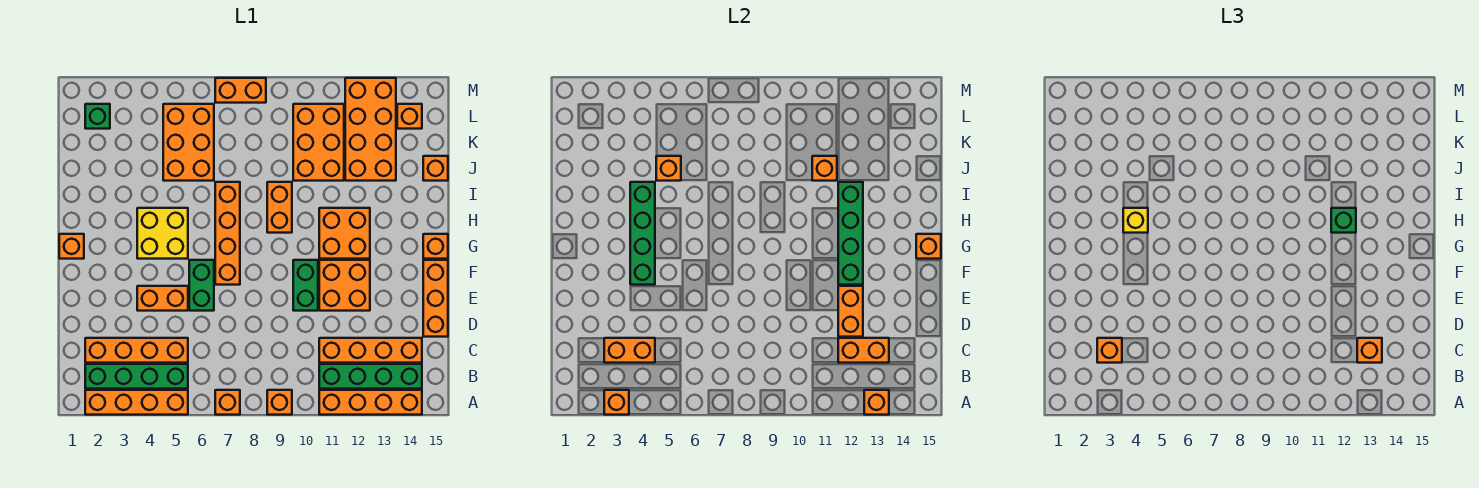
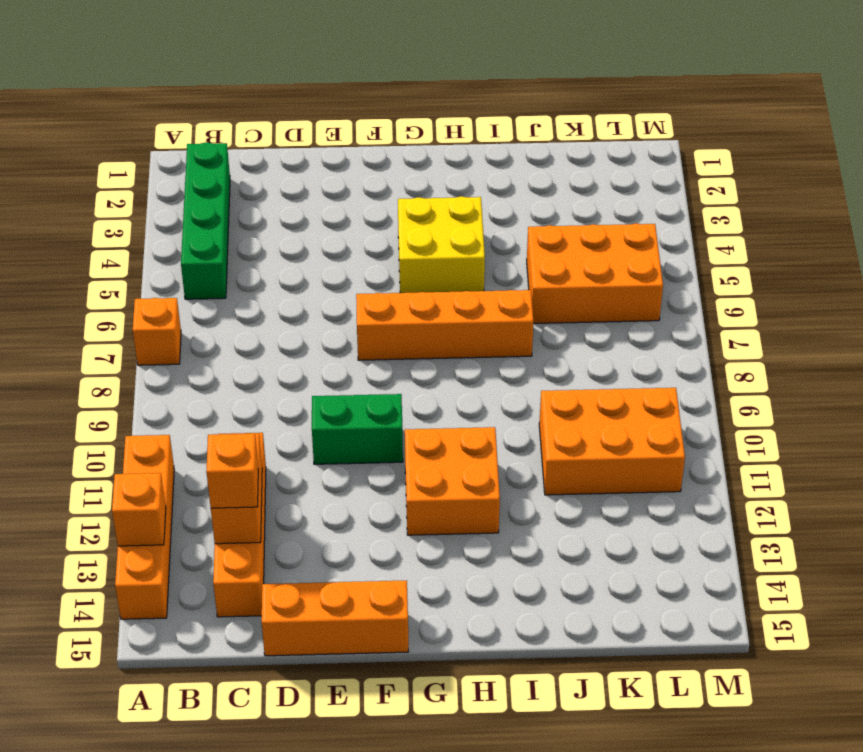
none -> orange 1x4 brick [85,390,188,415]
none -> orange 1x1 brick [267,390,292,415]
none -> green 1x4 brick [319,364,422,389]
none -> orange 1x4 brick [85,338,188,363]

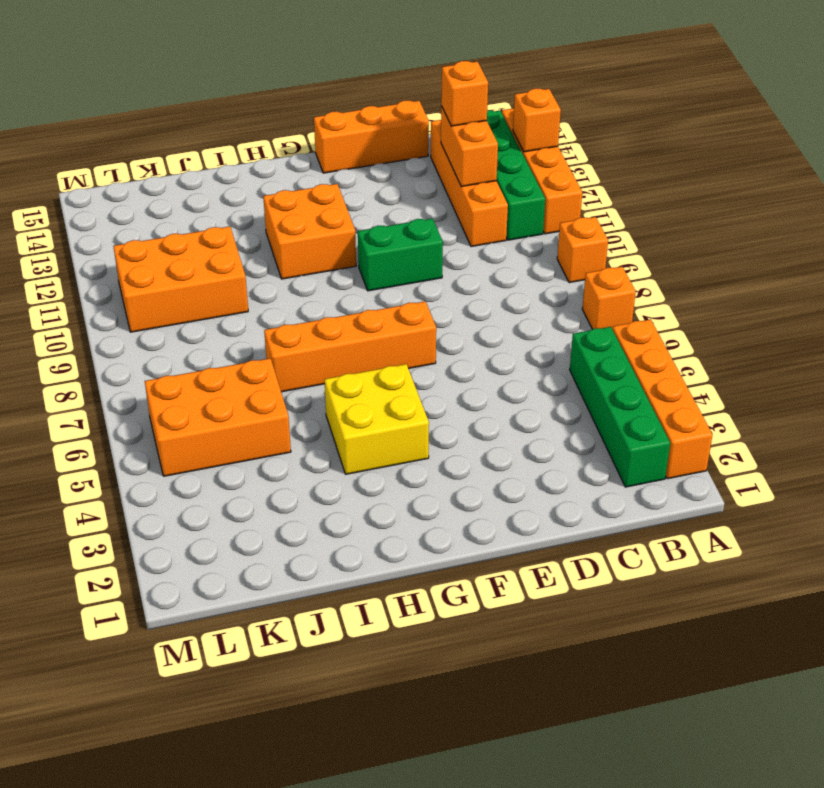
none -> orange 1x4 brick [85,338,188,363]
none -> orange 1x2 brick [137,286,188,311]
none -> green 1x2 brick [189,260,214,311]
none -> orange 2x2 brick [319,260,370,311]

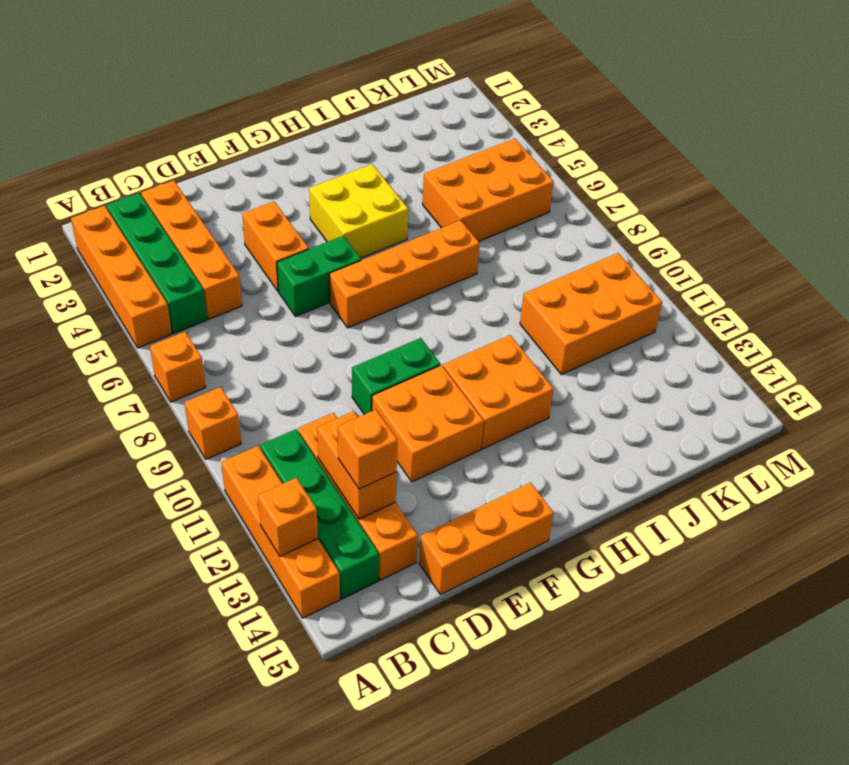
none -> orange 1x1 brick [59,234,84,259]
none -> orange 1x1 brick [423,234,448,259]
none -> orange 1x2 brick [267,182,292,233]
none -> orange 2x4 brick [345,78,396,181]

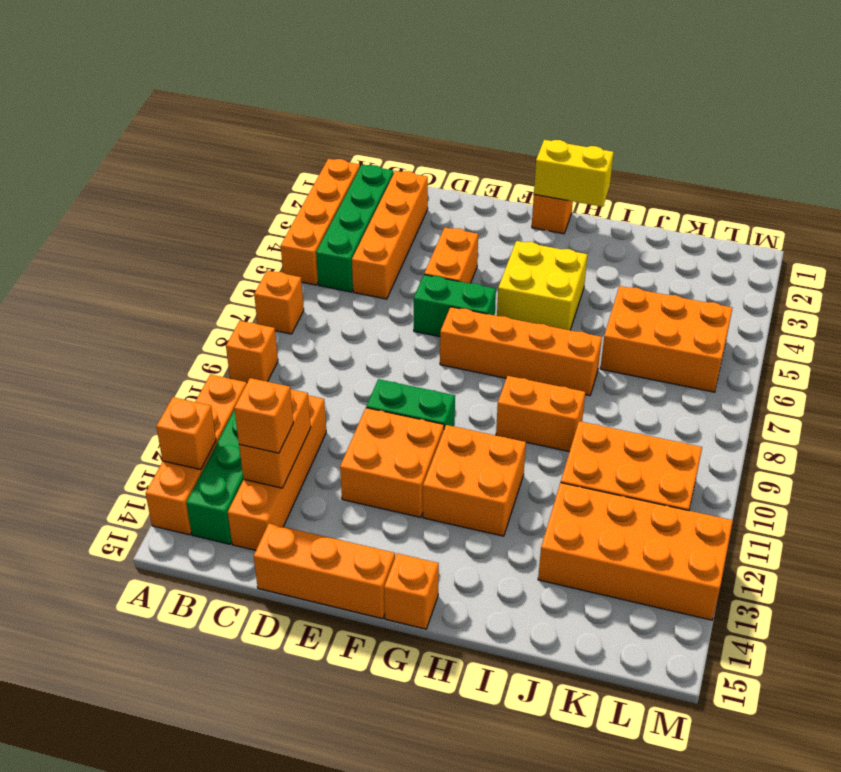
yellow 1x2 brick [534,140,614,207] -> none
none -> orange 1x1 brick [423,156,448,181]
none -> green 1x1 brick [85,104,110,129]
none -> orange 1x1 brick [397,104,422,129]
none -> orange 1x2 brick [215,78,266,103]

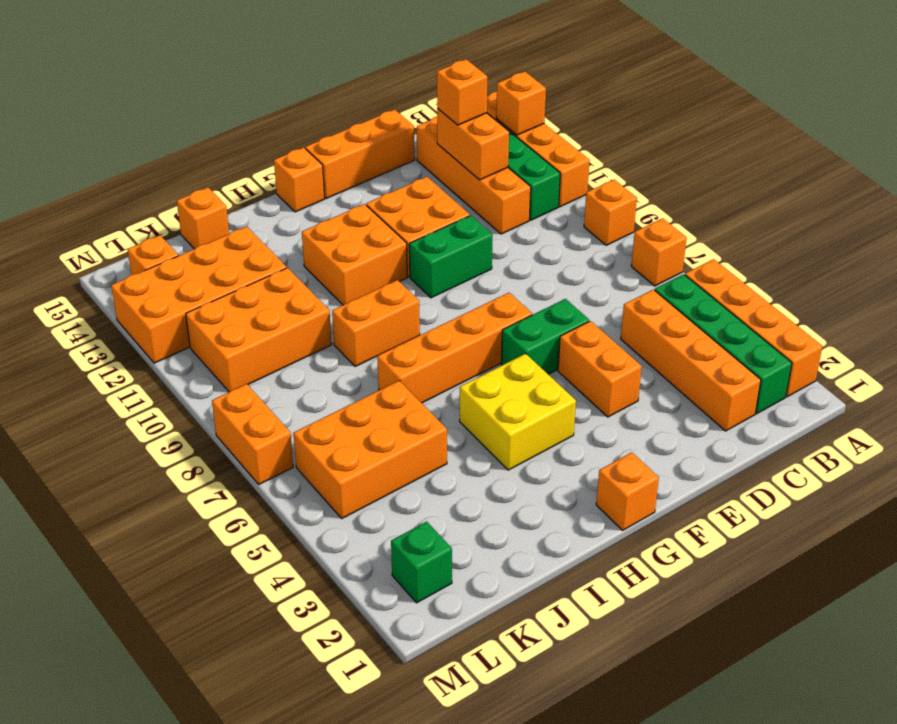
none -> orange 1x1 brick [604,390,629,415]
none -> orange 1x2 brick [604,338,655,363]
none -> orange 1x2 brick [838,286,863,337]
none -> green 1x4 brick [630,182,655,285]

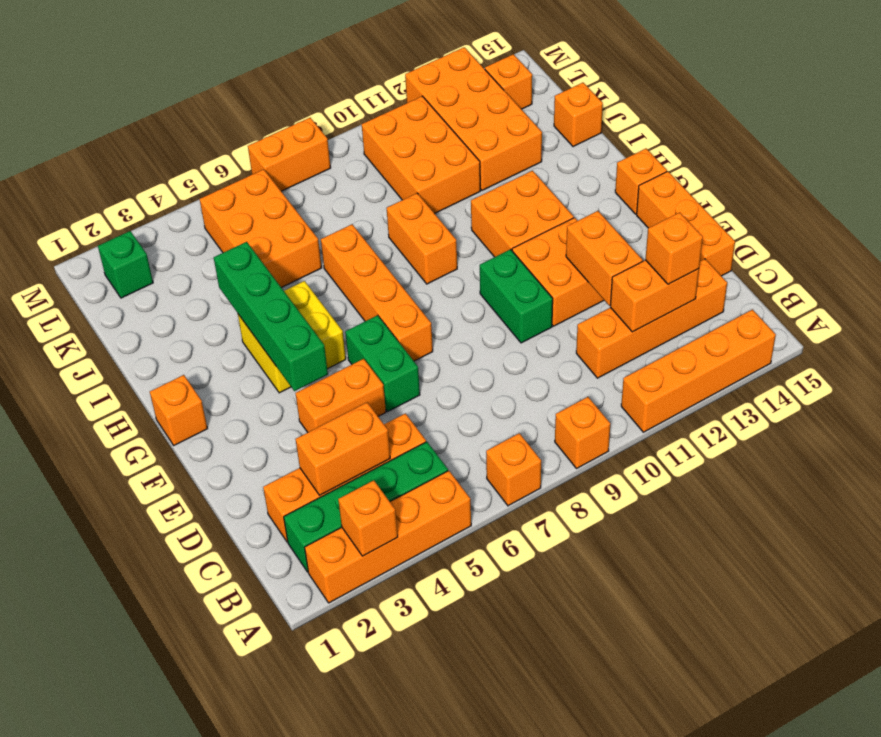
none -> green 1x4 brick [319,364,422,389]
none -> orange 1x1 brick [864,390,889,415]
none -> green 1x4 brick [838,182,863,285]
none -> orange 1x1 brick [916,234,941,259]

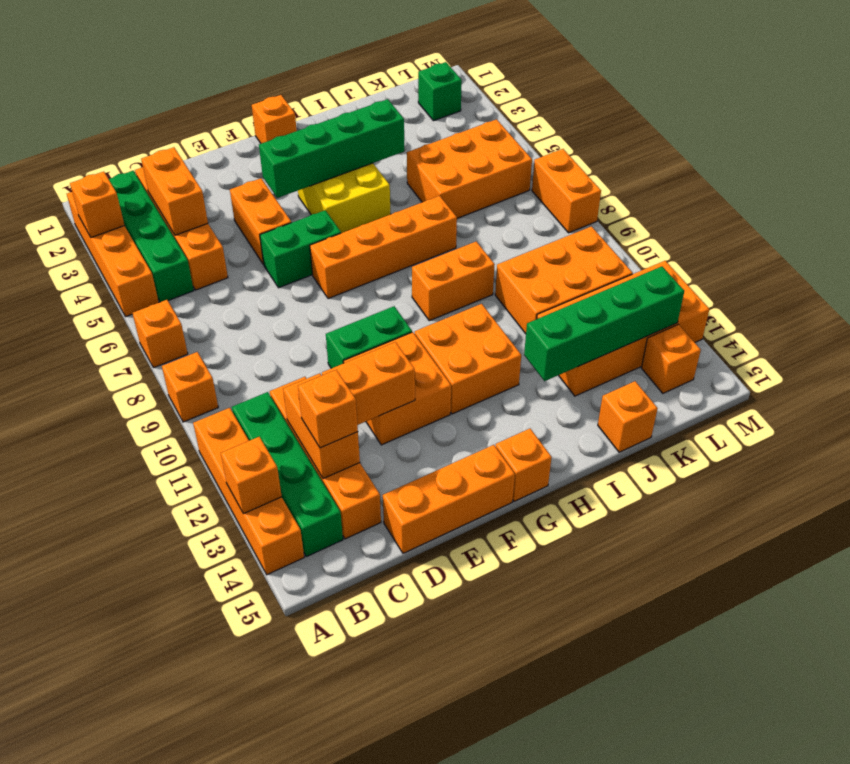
green 1x4 brick [524,266,684,381] -> green 1x4 brick moved to [838,182,863,285]
none -> orange 1x1 brick [916,234,941,259]
none -> orange 1x1 brick [656,156,681,181]
none -> orange 1x1 brick [812,156,837,181]
none -> orange 1x1 brick [1097,338,1122,363]

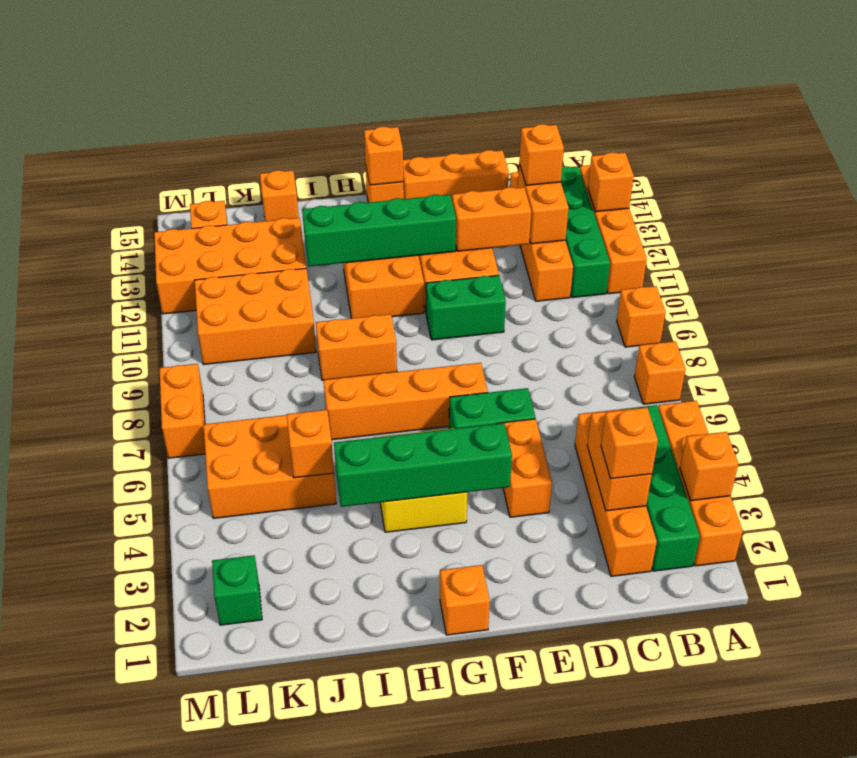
none -> orange 1x1 brick [812,156,837,181]
none -> yellow 1x1 brick [1123,208,1148,233]
none -> green 1x1 brick [1331,208,1356,233]

